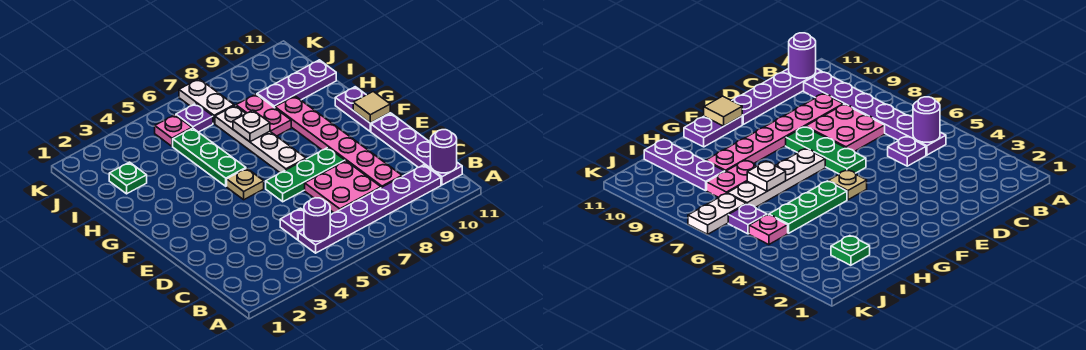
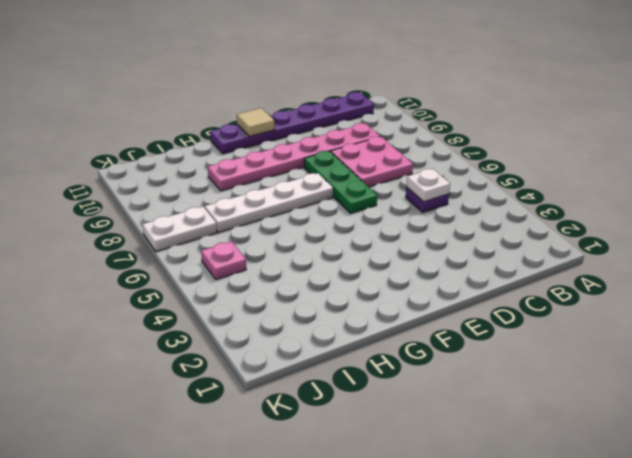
white 1x1 plate [407,169,450,202] -> white 1x1 plate moved to [233,110,270,142]
none -> purple 1x6 plate [298,165,441,253]
none -> tan 1x1 plate [227,168,264,200]
none -> green 1x3 plate [173,128,246,186]

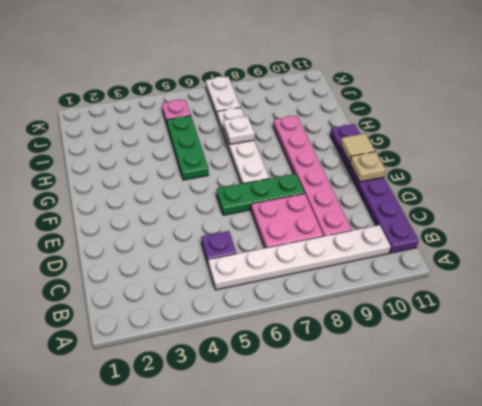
white 1x6 plate [208,225,391,290] -> purple 1x6 plate [298,165,441,253]
tan 1x1 plate [350,152,386,182] -> tan 1x1 plate moved to [227,168,264,200]
none -> pink 1x2 plate [236,94,291,136]
none -> green 1x1 plate [109,162,147,194]
none -> purple 1x3 plate [257,60,336,108]

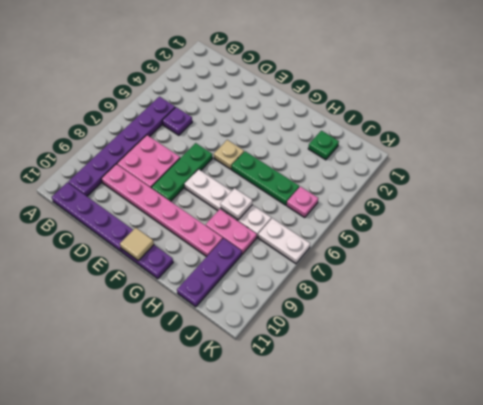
none -> purple 1x1 plate [176,104,213,132]
none -> purple 1x1 round brick [304,198,330,241]
none -> purple 1x1 round brick [430,130,457,173]

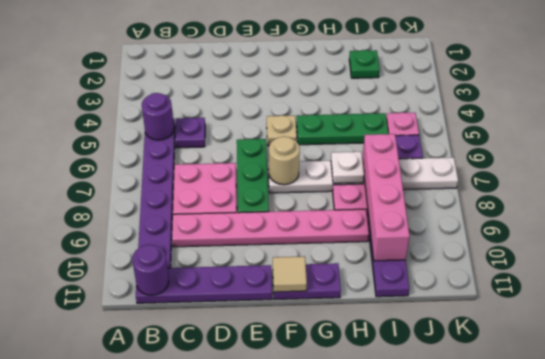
tan 1x1 round brick [269,137,300,185] -> none
pink 1x4 brick [362,134,410,261] -> none

